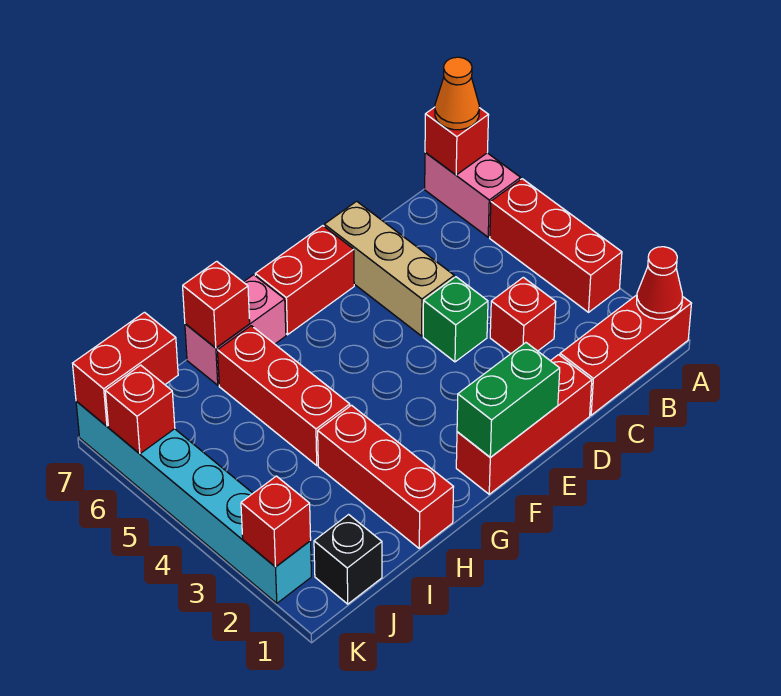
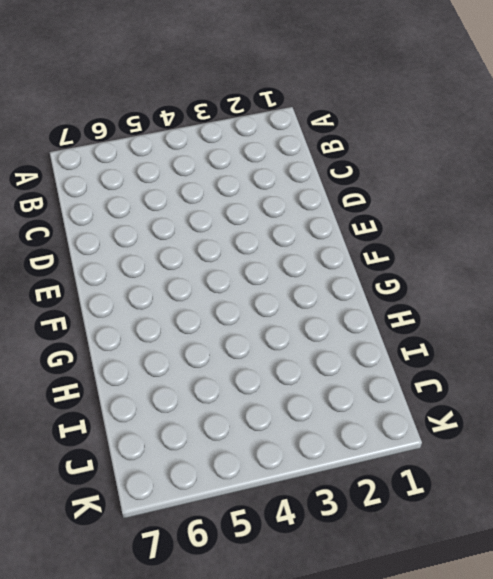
none -> red 1x3 brick [560,295,692,415]
none -> red 1x3 brick [490,179,622,312]
none -> pink 1x2 brick [425,152,521,237]

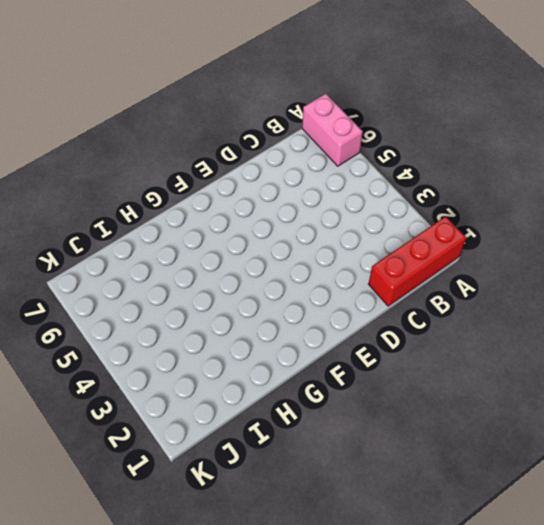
none -> red 1x3 brick [490,179,622,312]
none -> red 1x1 brick [490,277,556,354]
none -> red 1x3 brick [456,355,592,494]

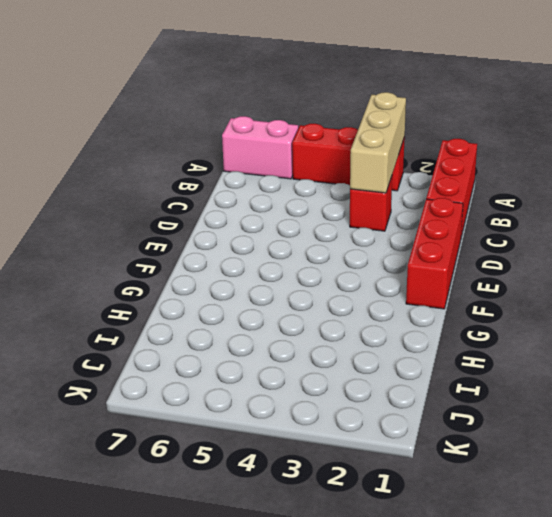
tan 1x3 brick [350,92,406,193] -> tan 1x3 brick turned to [324,201,454,336]
none -> green 1x1 brick [423,277,488,362]
none -> red 1x2 brick [255,226,354,335]
none -> pink 1x2 brick [185,275,286,385]

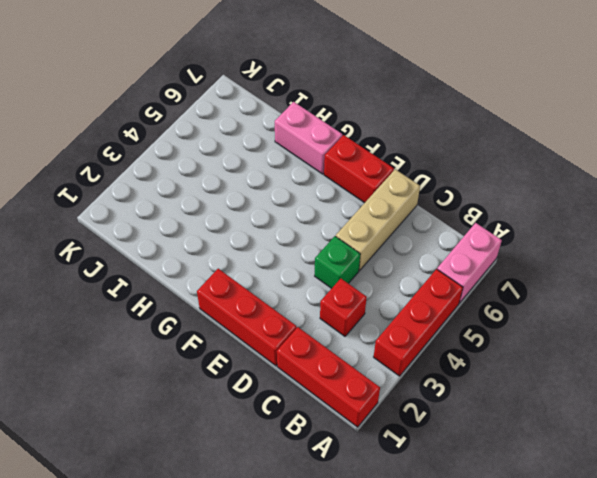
none -> red 1x3 brick [318,405,453,548]
none -> red 1x3 brick [217,326,350,465]
none -> black 1x1 brick [314,515,382,604]

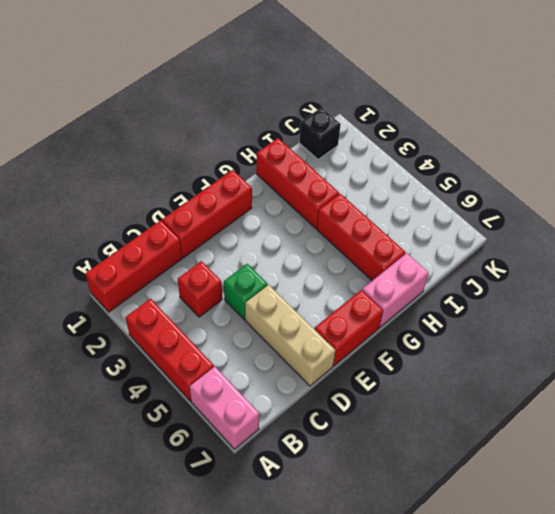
none -> cyan 1x6 brick [76,401,311,603]
none -> red 1x1 cone [637,247,682,319]
none -> red 1x1 brick [425,107,489,175]

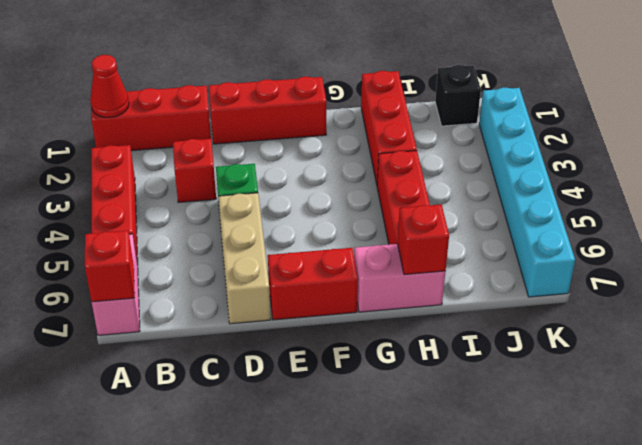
none -> green 1x2 brick [457,343,560,457]
none -> red 1x2 brick [72,312,178,426]
none -> red 1x1 brick [241,476,311,567]

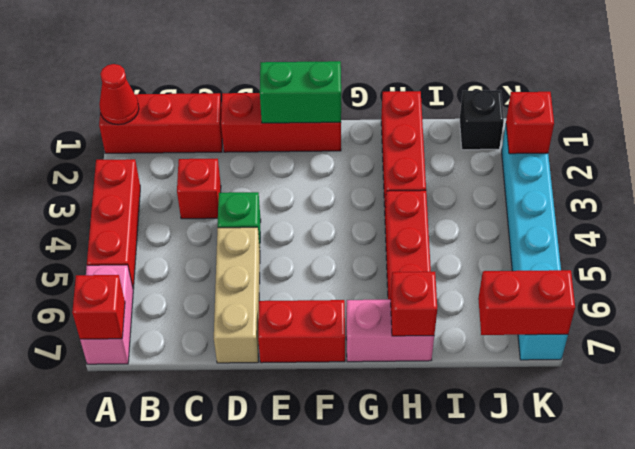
none -> red 1x1 brick [105,365,175,454]
none -> orange 1x1 cone [435,57,479,130]

